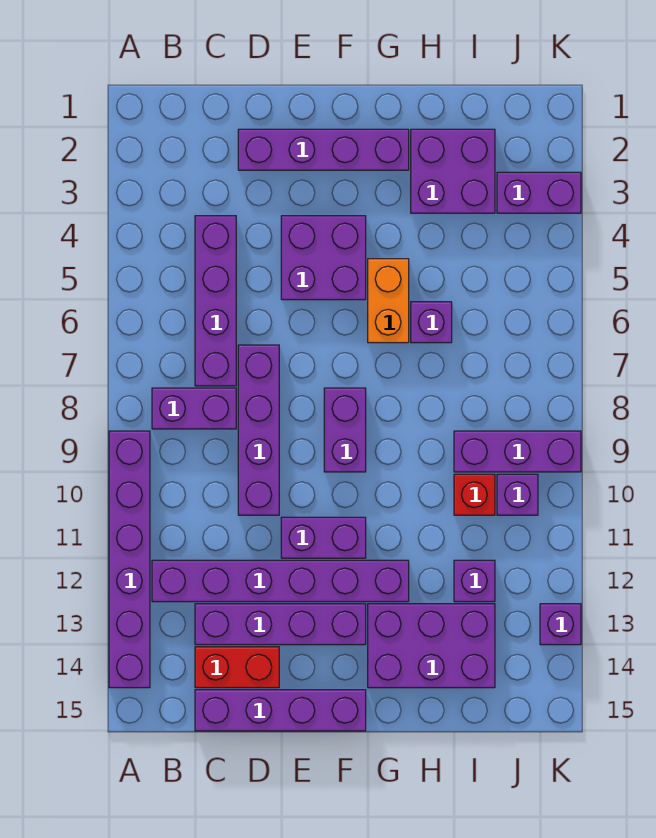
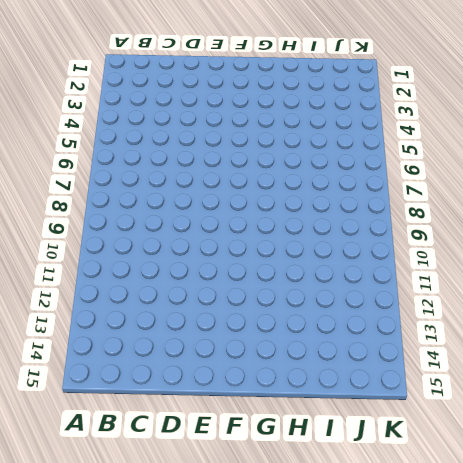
none -> purple 1x6 brick [109,431,150,688]
none -> purple 1x2 brick [152,388,236,429]
none -> purple 1x6 brick [152,560,409,602]

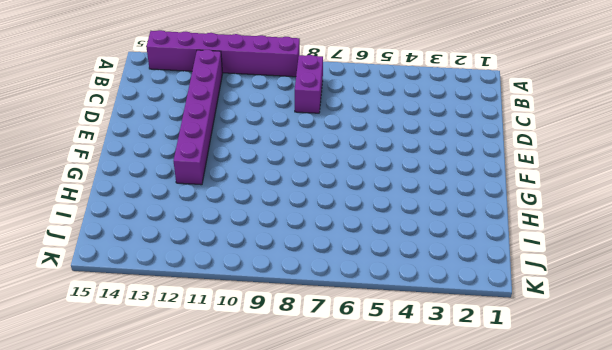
none -> purple 1x4 brick [195,216,236,386]
none -> purple 1x4 brick [195,604,366,645]
none -> red 1x2 brick [195,647,279,688]

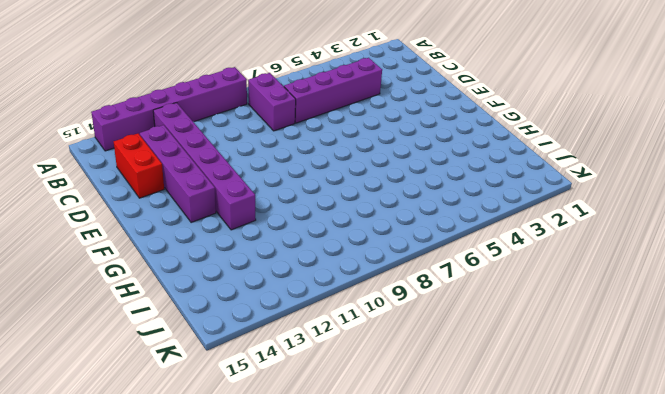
none -> purple 1x4 brick [195,690,366,731]
none -> purple 1x4 brick [238,129,409,170]
none -> purple 1x4 brick [238,345,279,515]

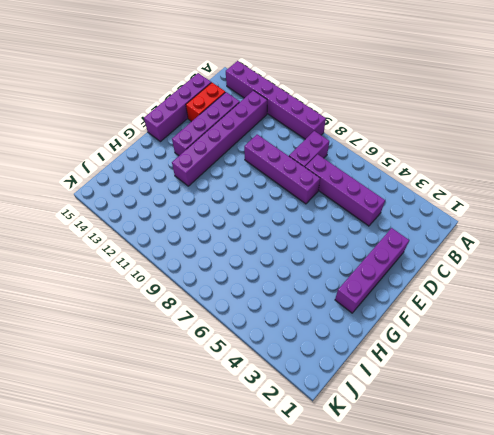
none -> purple 2x2 brick [281,216,366,300]
none -> purple 1x2 brick [281,517,366,558]
none -> purple 1x2 brick [324,388,366,472]

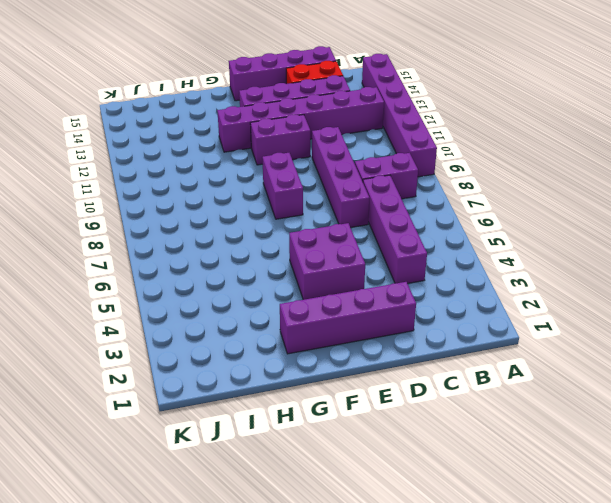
none -> orange 1x2 brick [368,259,409,343]
none -> purple 2x3 brick [368,604,495,688]
none -> purple 2x2 brick [411,129,495,213]

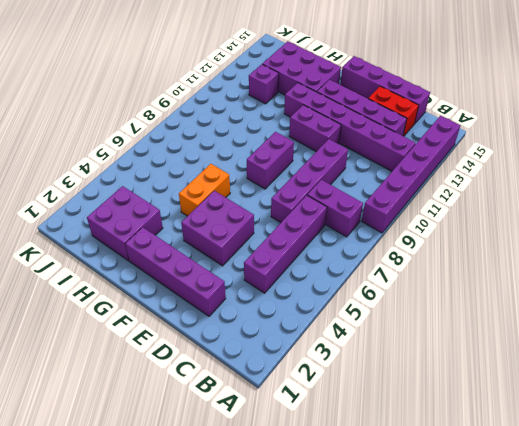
none -> purple 1x1 brick [411,302,452,343]
none -> purple 1x3 brick [454,431,581,472]
none -> red 1x1 brick [454,474,495,515]

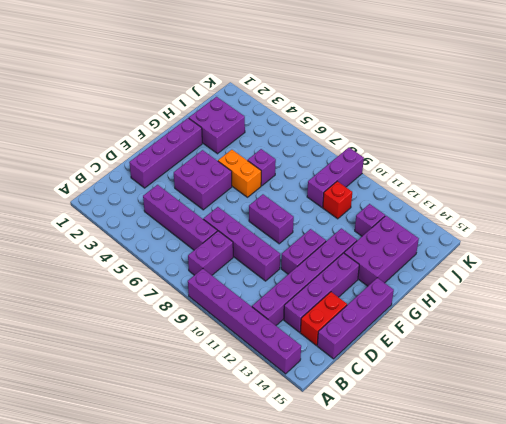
none -> purple 1x2 brick [497,172,581,213]
none -> purple 1x1 brick [497,474,538,515]
none -> purple 1x1 brick [540,604,581,645]

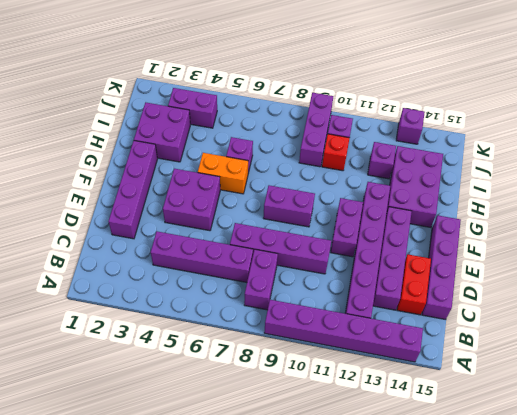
purple 1x2 brick [168,88,217,128] -> purple 1x2 brick turned to [497,172,581,213]

